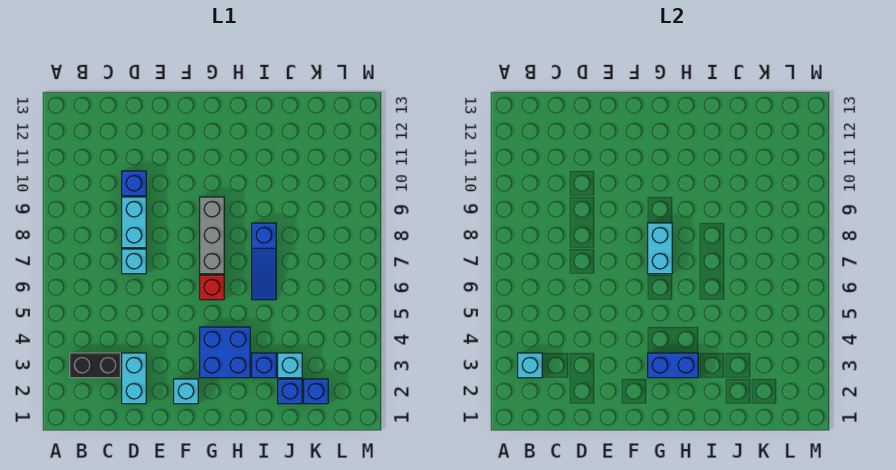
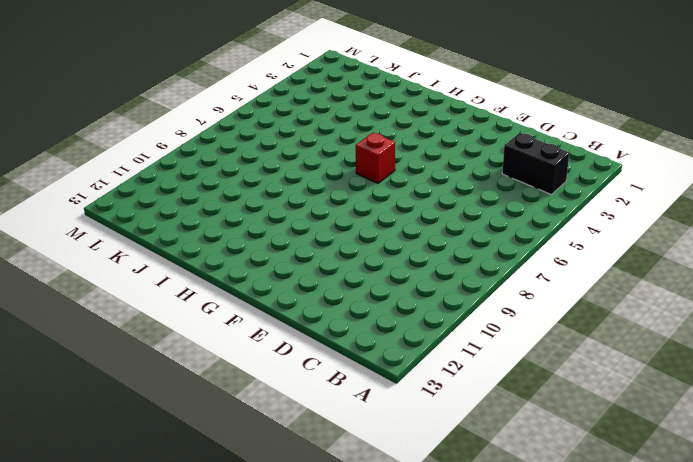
none -> cyan 1x2 brick [122,353,146,404]
none -> cyan 1x1 brick [122,249,146,274]
none -> cyan 1x2 brick [122,197,146,248]

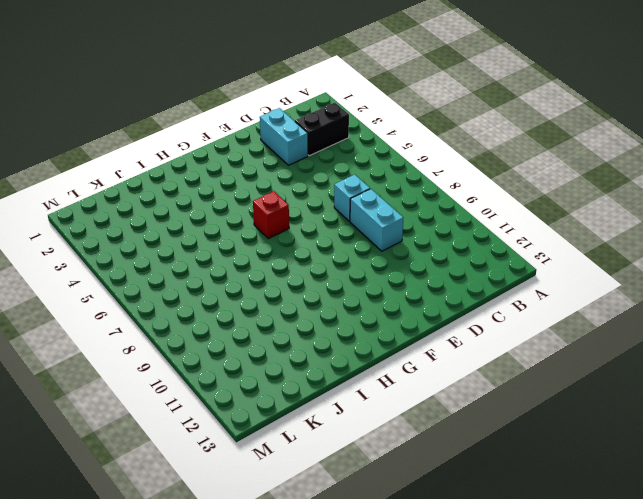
none -> blue 1x1 brick [122,171,146,196]
none -> cyan 1x1 brick [174,379,198,404]
none -> blue 2x2 brick [200,327,250,378]

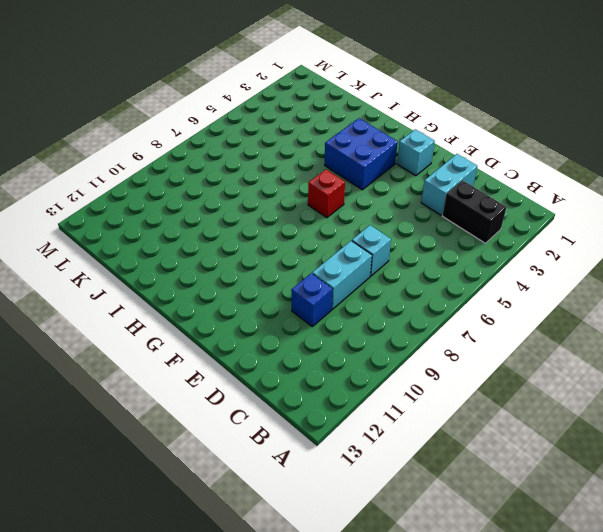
none -> grey 1x3 brick [200,197,224,274]
none -> blue 1x1 brick [252,353,276,378]
none -> blue 1x3 slope [252,223,276,300]

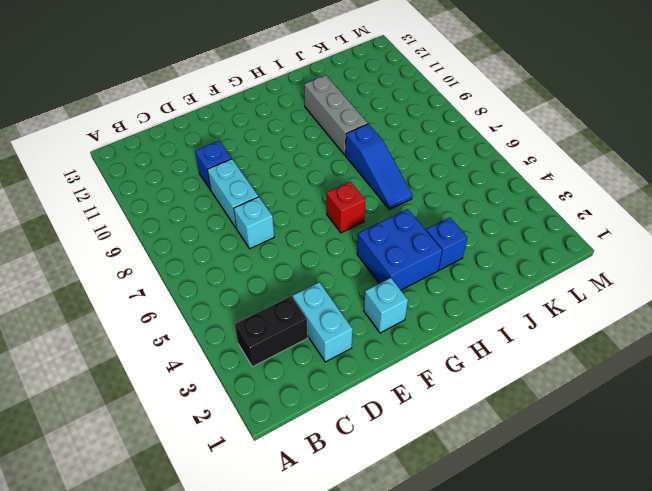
grey 1x3 brick [304,75,368,155] -> grey 1x3 brick moved to [200,197,224,274]
none -> blue 1x1 brick [278,379,302,404]
none -> cyan 1x1 brick [278,353,302,378]
none -> blue 1x1 brick [304,379,328,404]

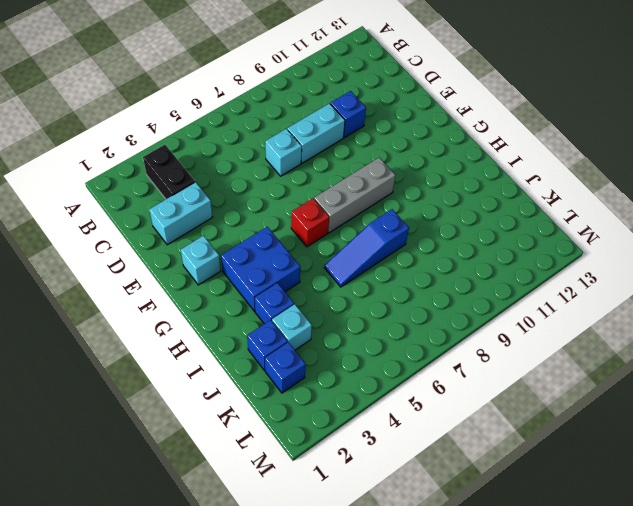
none -> cyan 1x1 brick [518,353,542,378]
none -> blue 1x2 brick [648,353,698,378]
none -> cyan 1x2 brick [648,223,672,274]

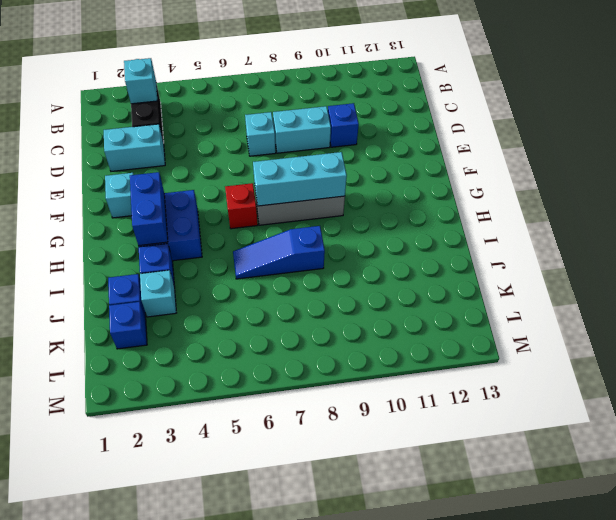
cyan 1x3 brick [253,152,347,206] -> cyan 1x2 brick [648,223,672,274]

